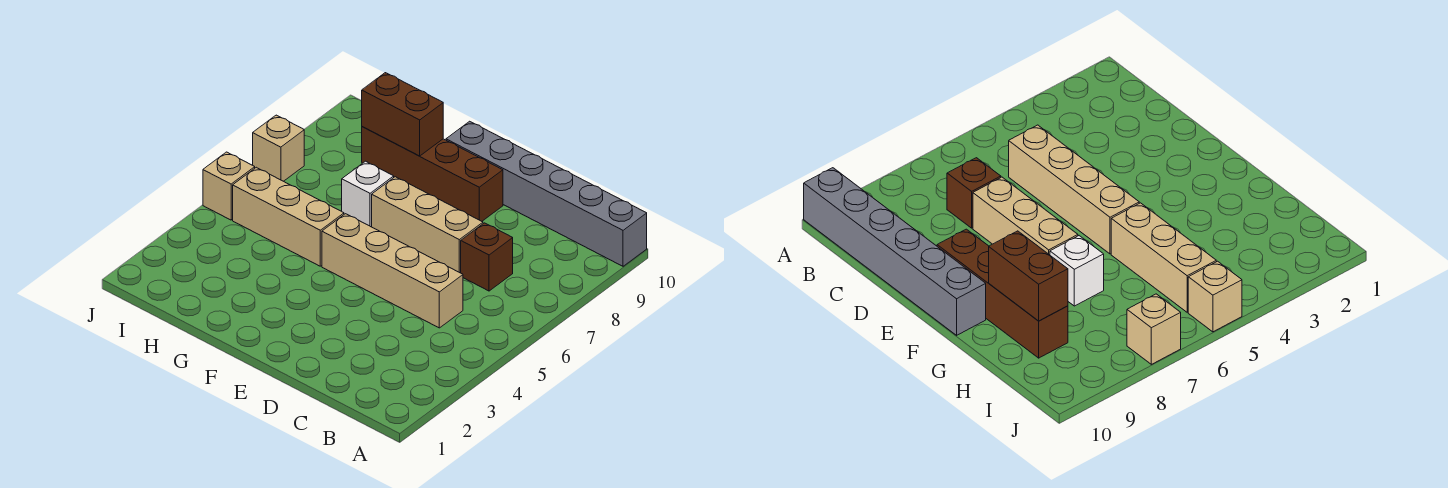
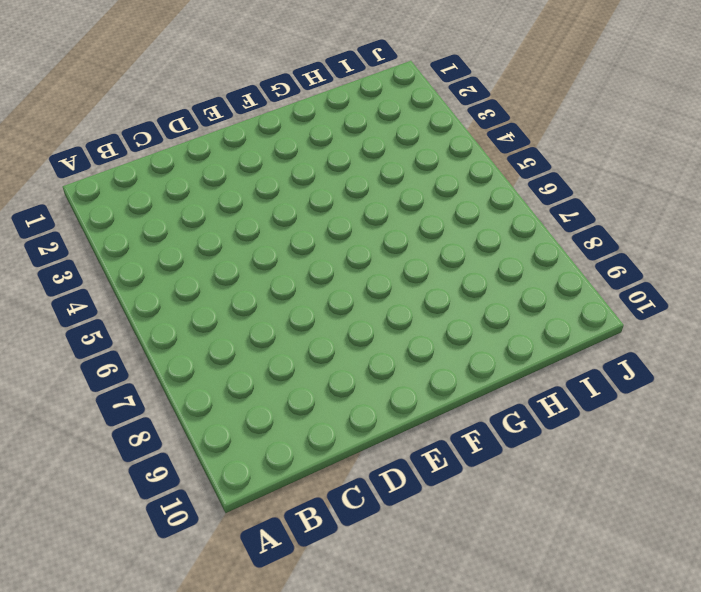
none -> grey 1x6 brick [446,121,647,266]
none -> tan 1x4 brick [322,214,463,328]

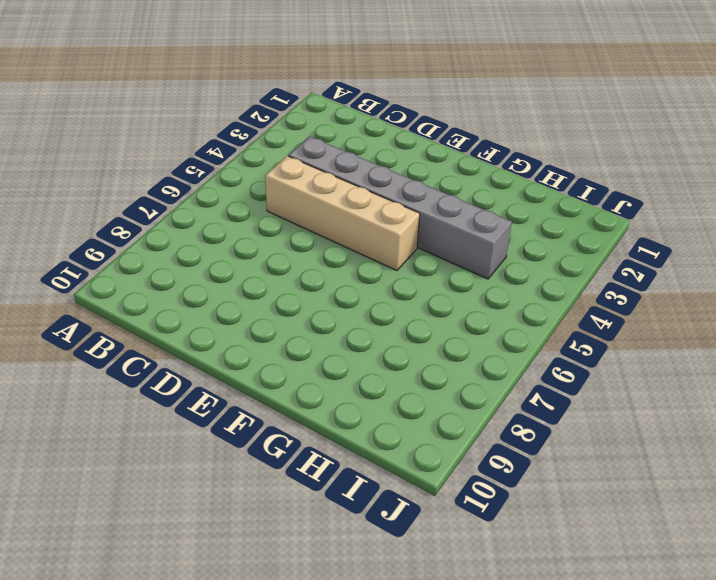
grey 1x6 brick [288,136,512,279] -> grey 1x6 brick moved to [446,121,647,266]
none -> brown 1x1 brick [461,223,513,291]
none -> tan 1x3 brick [372,177,483,273]

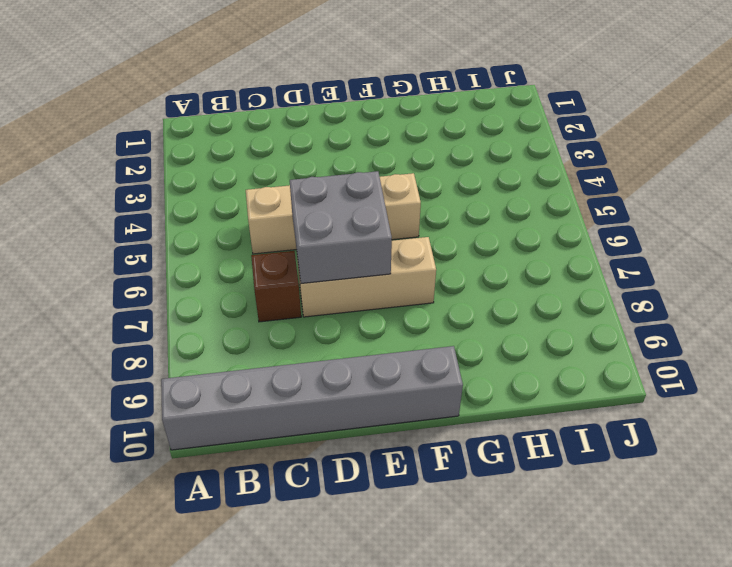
grey 2x2 brick [290,171,392,283] -> none
none -> brown 1x4 brick [362,127,503,221]
none -> tan 1x3 brick [233,167,344,266]

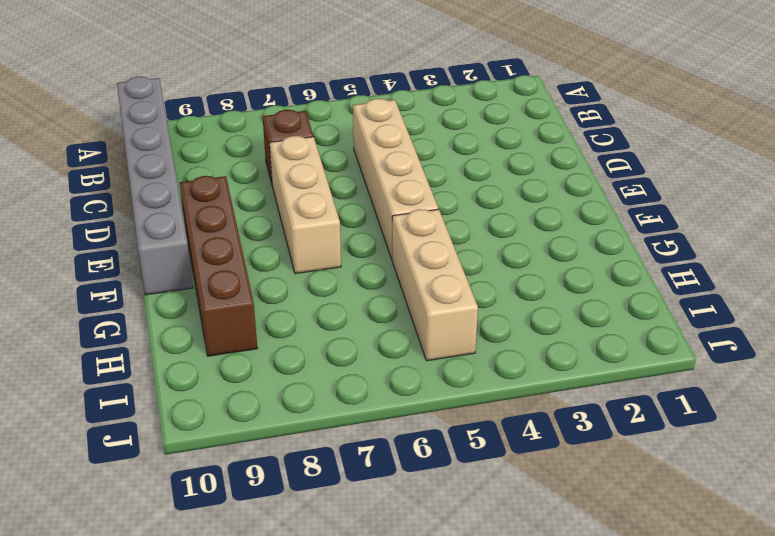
none -> white 1x1 brick [342,161,394,227]
none -> tan 1x1 brick [203,152,255,220]

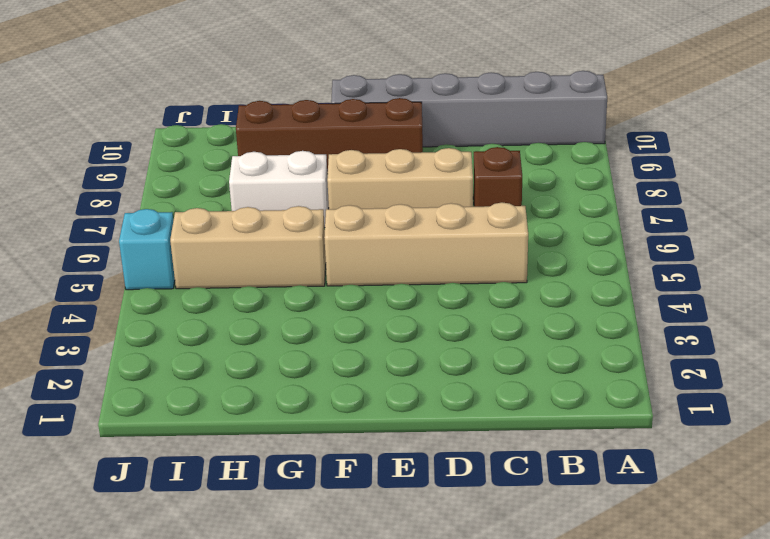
white 1x2 brick [229,151,329,228] -> white 1x1 brick [342,161,394,227]
cyan 1x1 brick [119,209,175,290] -> tan 1x1 brick [203,152,255,220]
none -> tan 1x1 brick [253,115,304,181]
none -> brown 1x2 brick [362,73,443,156]

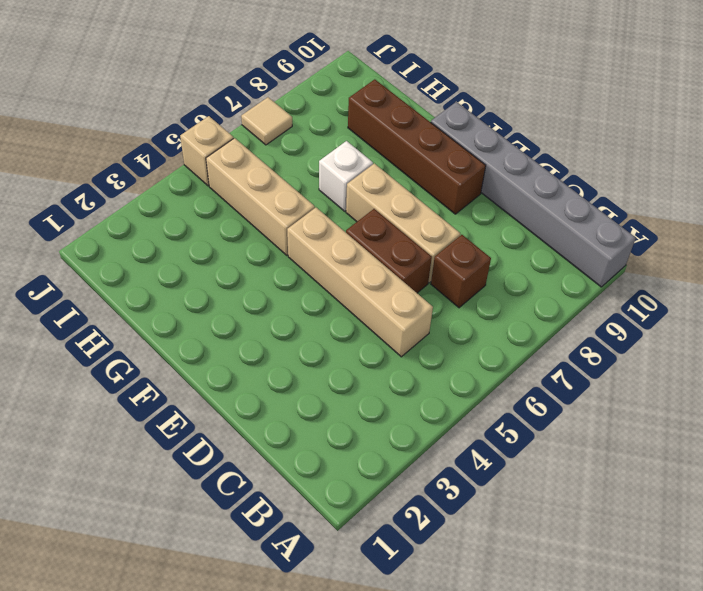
brown 1x2 brick [346,209,432,293] -> brown 1x2 brick moved to [362,73,443,156]
tan 1x1 tile [241,97,292,145] -> tan 1x1 brick [253,115,304,181]

